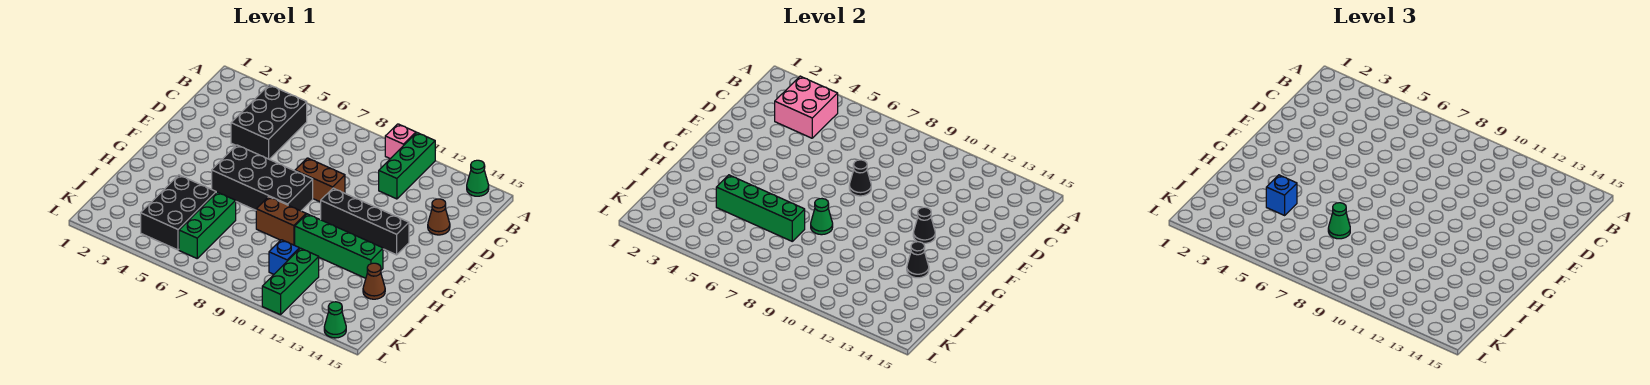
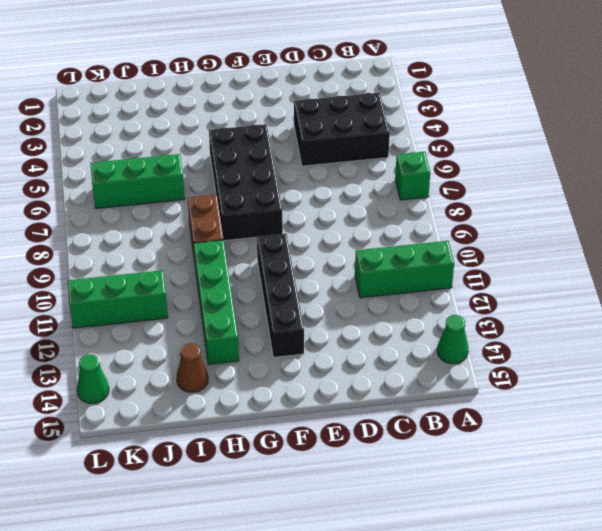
green 1x1 brick [395,152,430,200] -> none
none -> pink 1x1 brick [385,124,416,159]
none -> brown 1x1 cone [428,199,450,235]
none -> brown 1x2 brick [295,158,345,202]

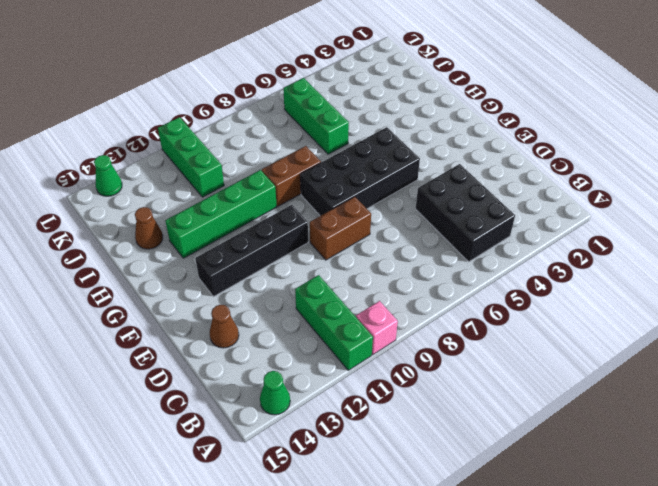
none -> black 2x3 brick [141,175,216,250]
none -> blue 1x1 brick [269,240,300,274]
none -> pink 2x2 brick [775,76,838,138]

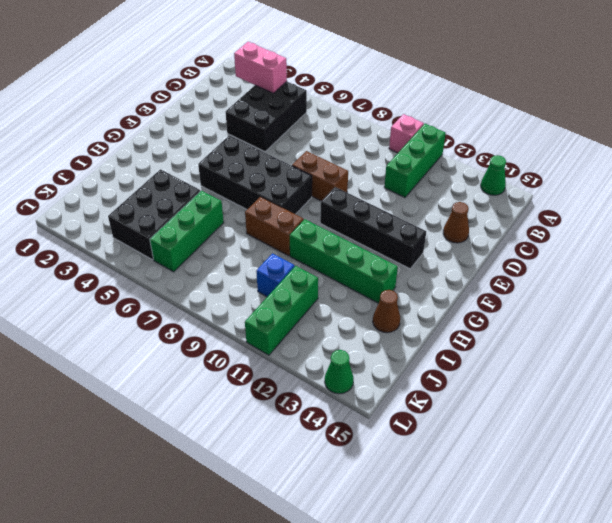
pink 1x2 brick [234,42,287,93] -> pink 2x2 brick [775,76,838,138]
none -> black 1x1 cone [849,160,871,196]
none -> black 1x1 cone [913,207,935,243]
none -> green 1x1 cone [811,199,833,235]

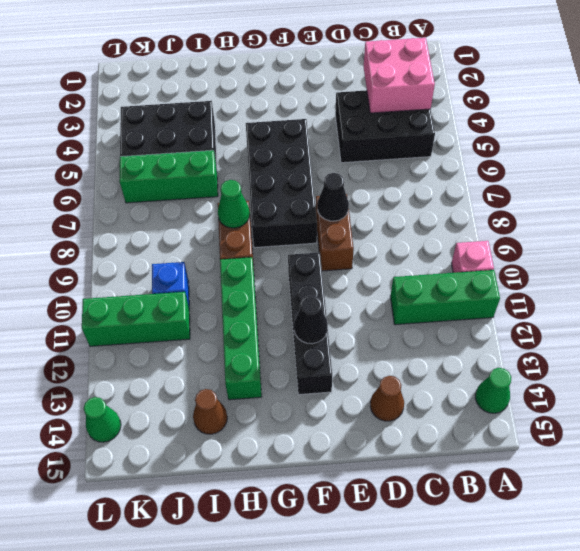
none -> black 1x1 cone [907,242,929,278]
none -> green 1x4 brick [716,175,805,241]
none -> blue 1x1 brick [1266,175,1297,215]

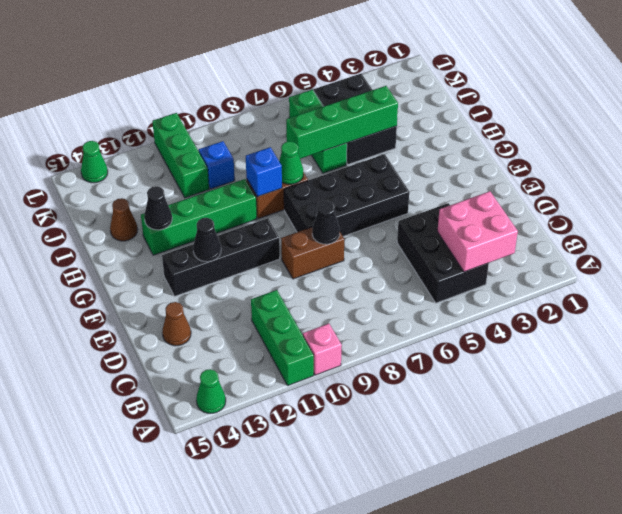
blue 1x1 brick [246,147,282,197] -> blue 1x1 brick moved to [1266,175,1297,215]
none -> green 1x1 cone [1328,203,1350,239]

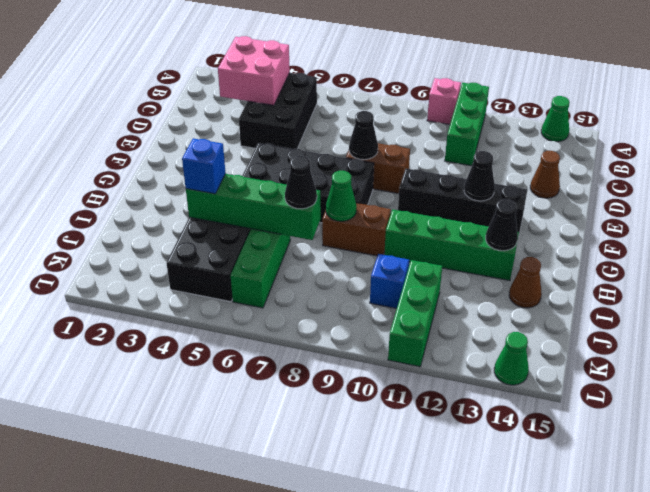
black 1x1 cone [285,156,317,209] -> green 1x1 cone [1328,203,1350,239]

